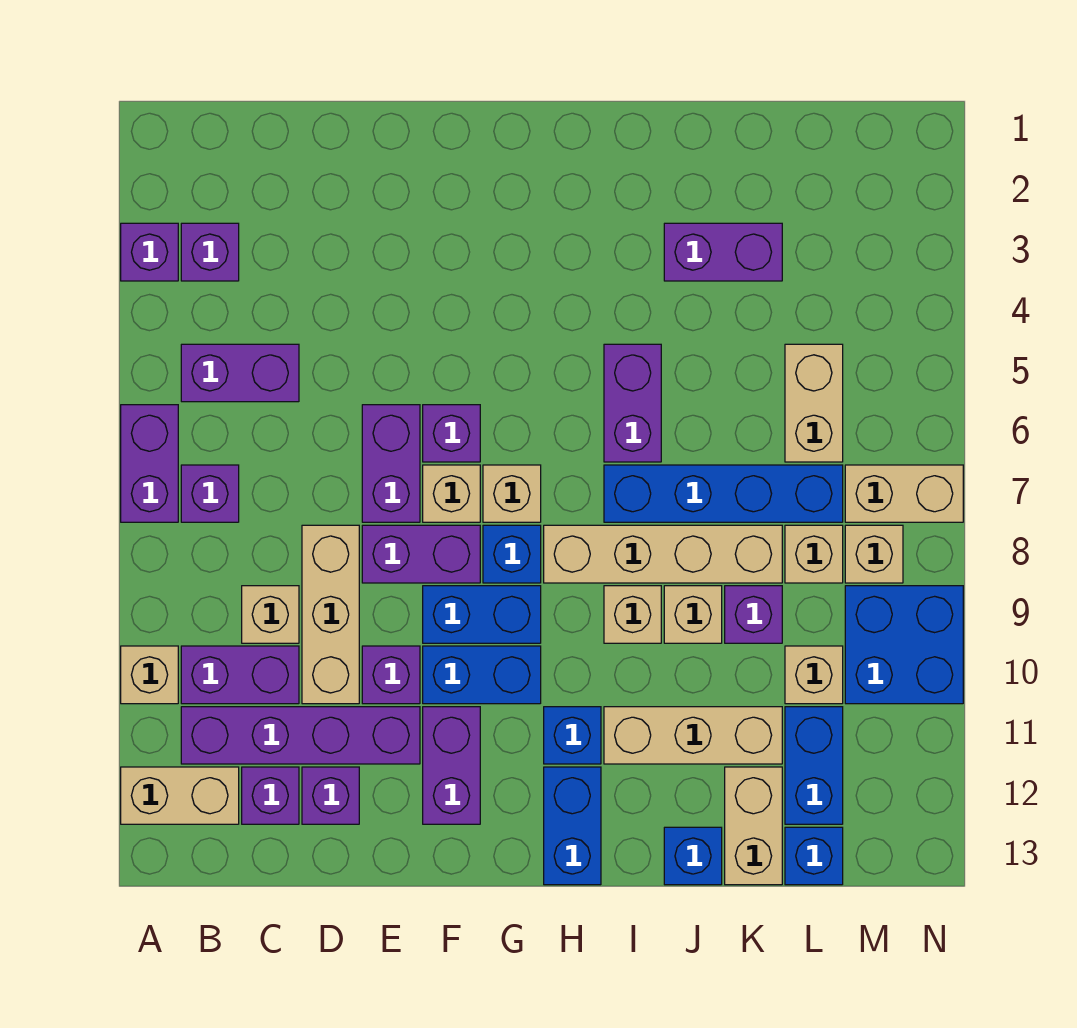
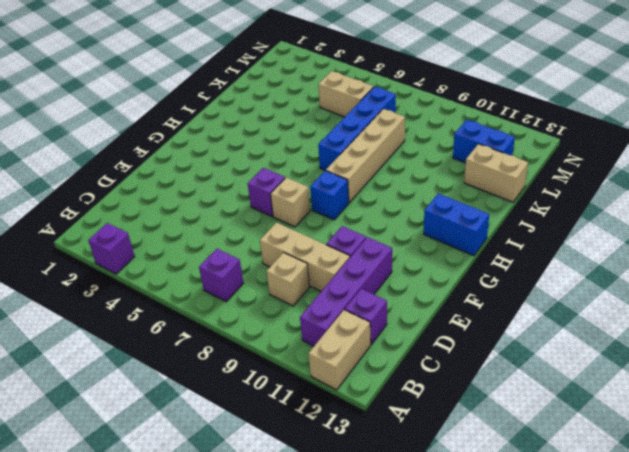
none -> purple 1x2 brick [121,405,178,522]
none -> tan 1x1 brick [121,646,178,704]
none -> purple 1x1 brick [181,223,239,281]
none -> purple 1x2 brick [181,344,299,402]

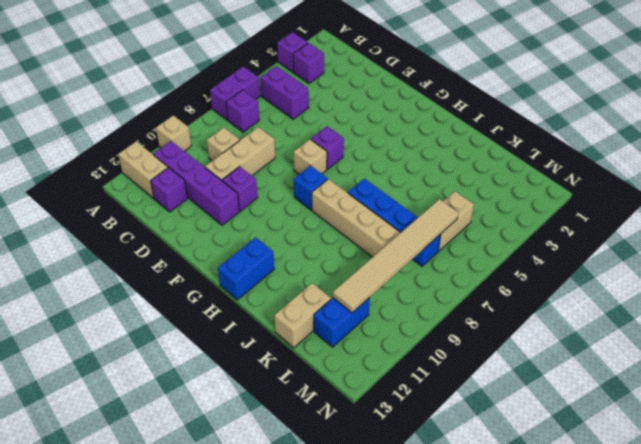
tan 1x6 tile [333,199,458,313] -> none
none -> purple 1x2 brick [181,646,299,704]
none -> purple 1x1 brick [302,767,359,824]
none -> purple 1x2 brick [362,405,420,522]
none -> purple 1x2 brick [362,525,480,583]

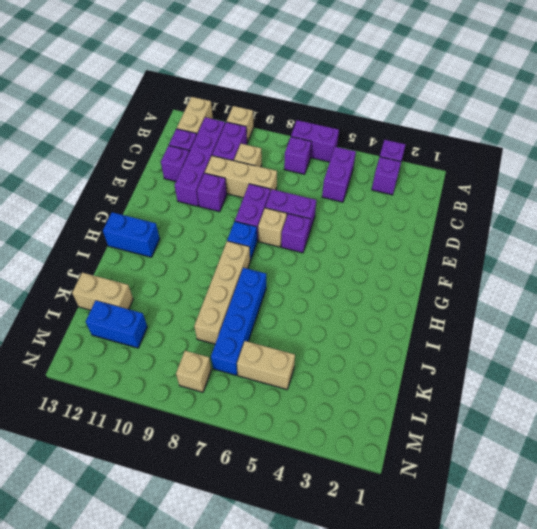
none -> blue 1x2 brick [423,586,541,643]
none -> blue 1x2 brick [423,646,541,704]
none -> purple 1x2 brick [423,707,480,824]
none -> tan 1x1 brick [483,465,541,522]

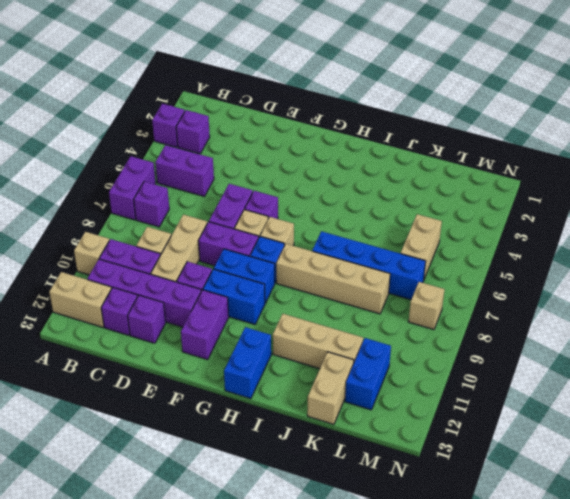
none -> blue 1x1 brick [544,707,601,764]
none -> purple 1x2 brick [604,344,661,462]
none -> tan 1x1 brick [604,586,661,643]
none -> purple 1x2 brick [664,223,782,281]

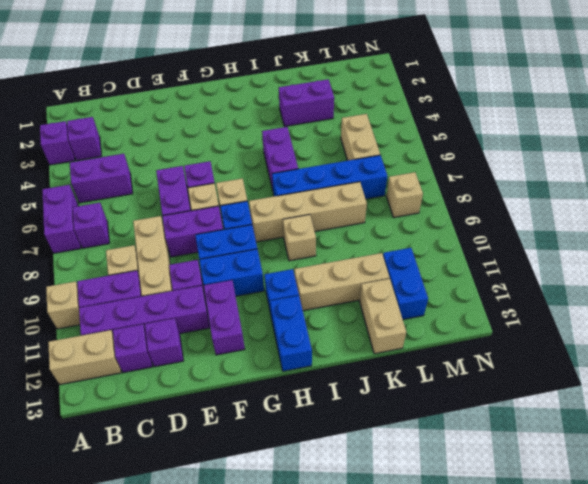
none -> tan 1x1 brick [664,586,722,643]
none -> blue 1x1 brick [664,827,722,885]
none -> purple 1x1 brick [725,586,782,643]
none -> tan 1x1 brick [785,525,843,583]

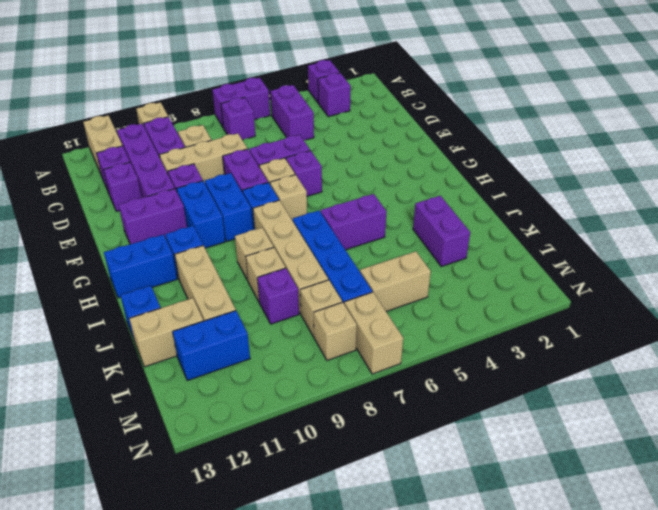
none -> tan 1x1 brick [785,646,843,704]
none -> blue 1x1 brick [785,827,843,885]
none -> blue 2x2 brick [845,586,963,704]

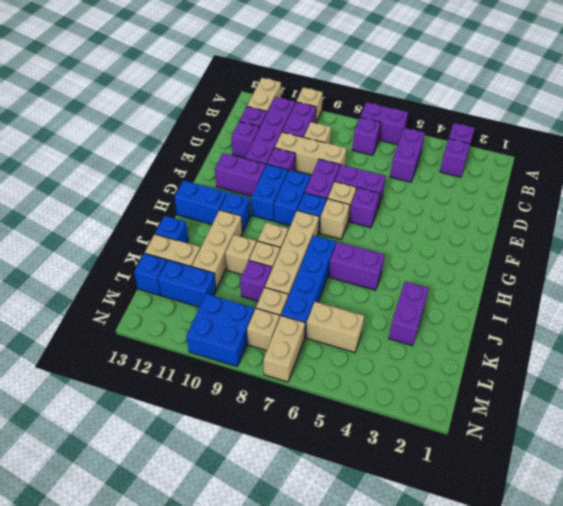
tan 1x1 brick [225,235,256,274] -> tan 1x1 brick moved to [785,646,843,704]

